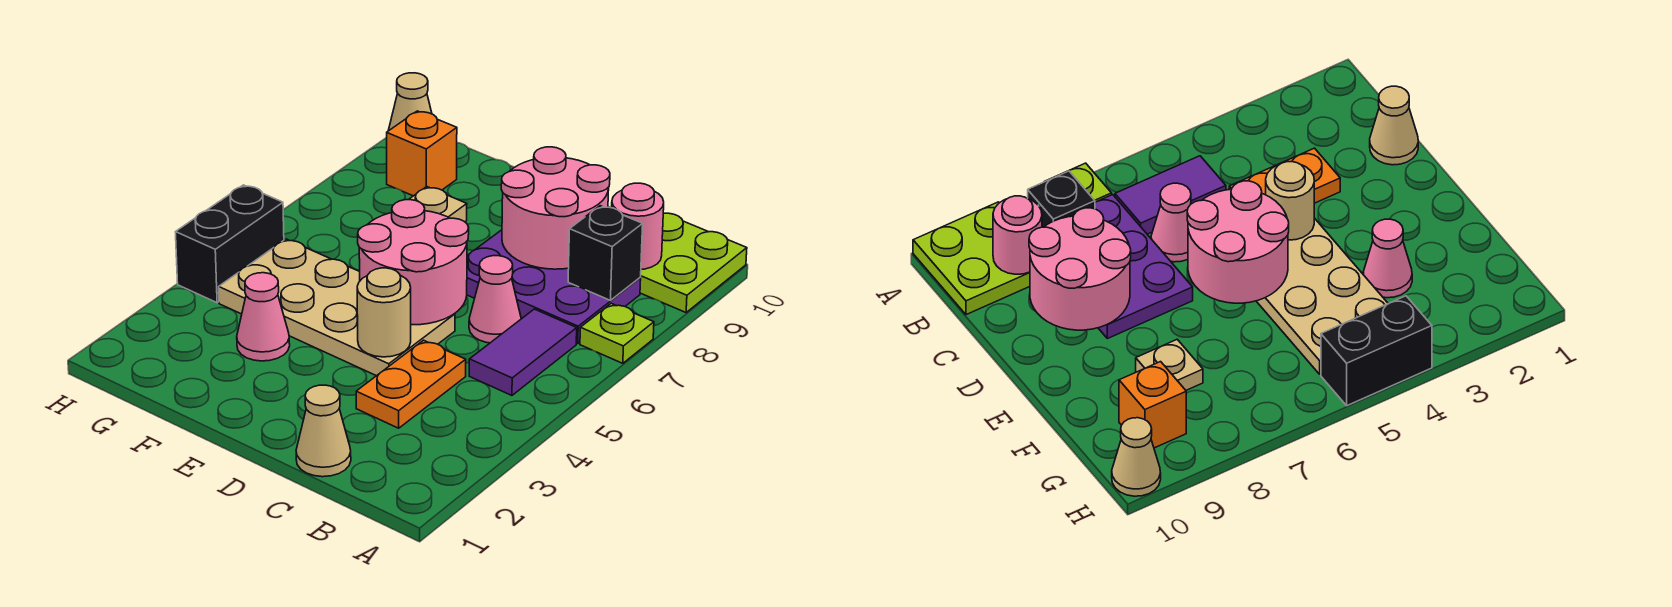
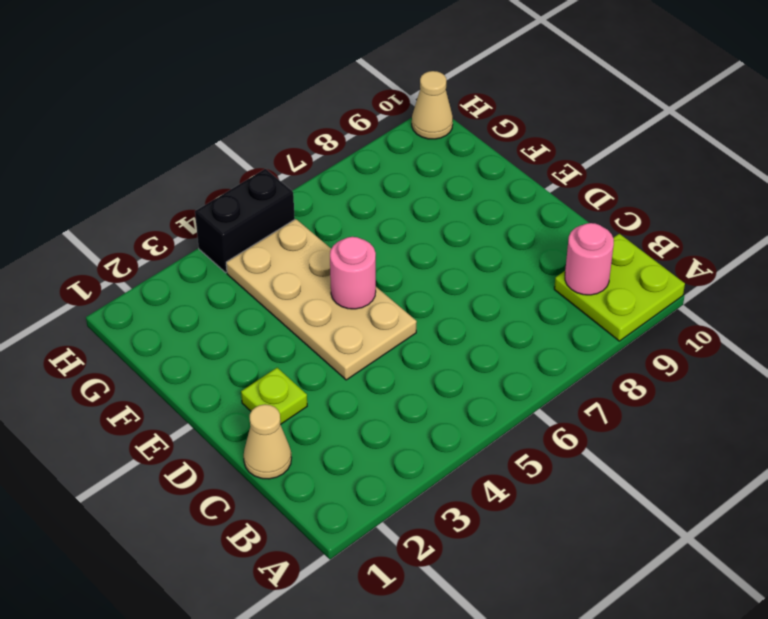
lime 1x1 plate [241,368,307,425] -> lime 1x1 plate moved to [580,303,654,363]
pink 1x1 round brick [330,237,376,309] -> pink 2x2 round brick [358,200,469,325]
none -> purple 1x2 tile [469,309,577,395]
none -> purple 2x3 plate [467,230,641,344]
none -> orange 1x2 plate [356,340,466,428]

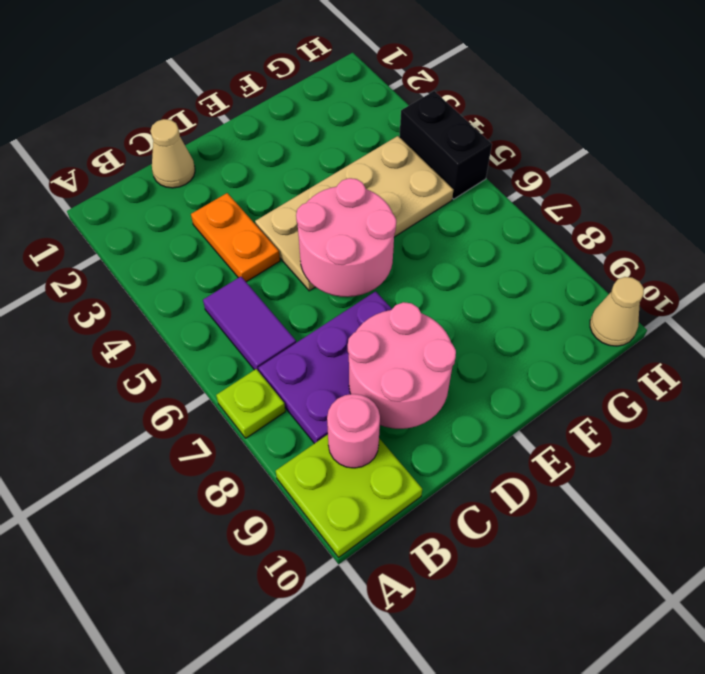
none -> pink 1x1 cone [469,256,521,343]
none -> pink 1x1 cone [237,273,290,361]
none -> tan 1x1 plate [409,187,467,222]

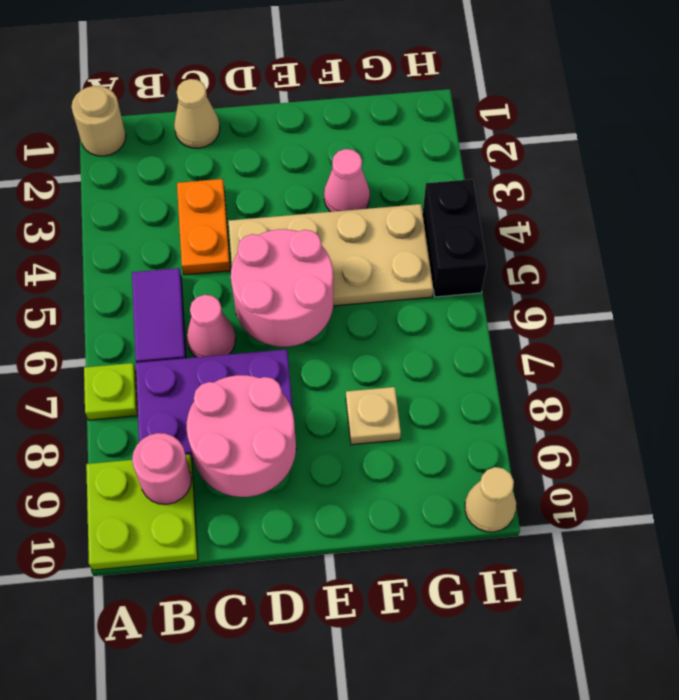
tan 1x1 round brick [72,86,126,156] -> tan 1x1 round brick moved to [357,268,411,357]
none -> orange 1x1 brick [387,111,457,196]
none -> black 1x1 brick [568,206,643,300]

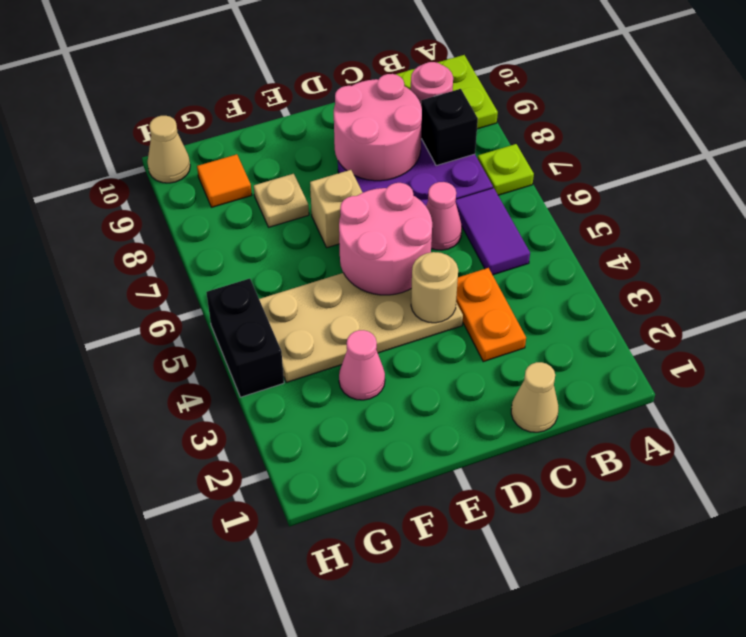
tan 1x1 brick [310,170,363,248] -> none
orange 1x1 tile [197,154,252,207] -> orange 1x1 brick [387,111,457,196]

